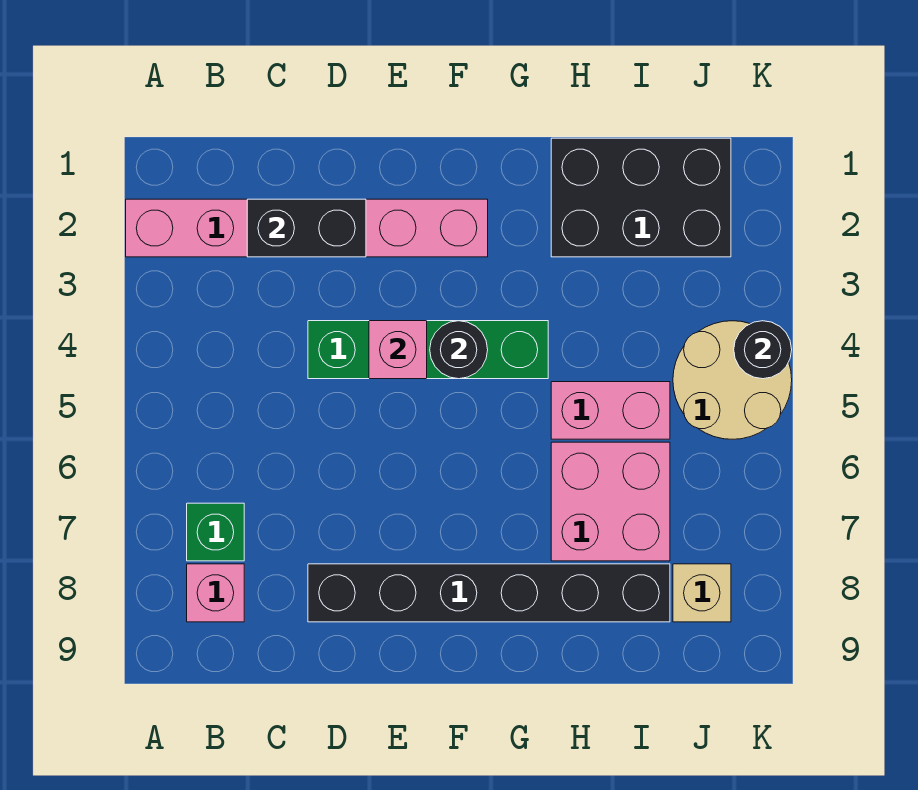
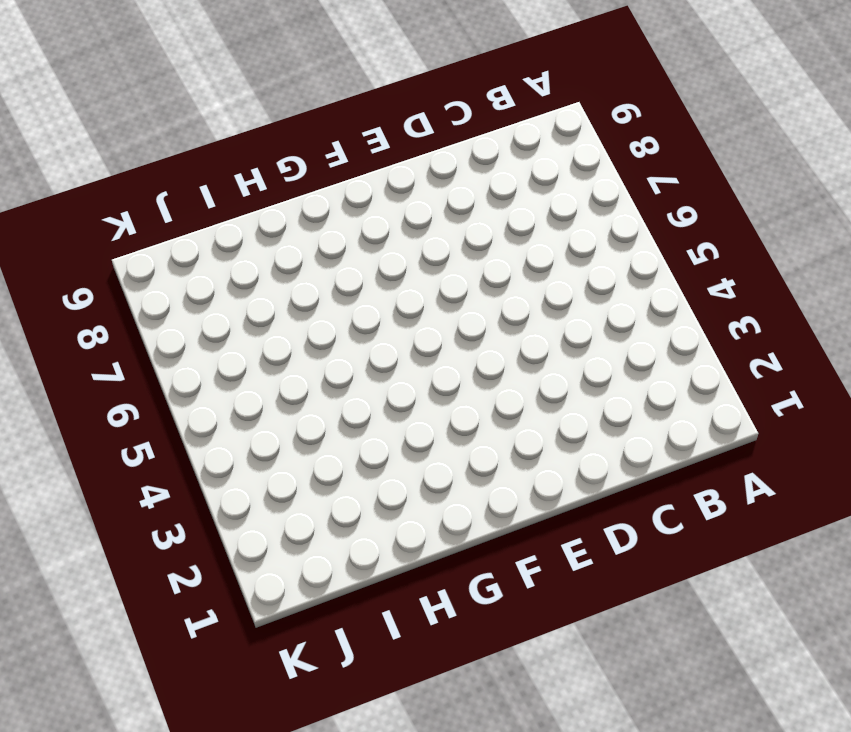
none -> pink 1x6 brick [126,199,488,257]
none -> green 1x1 brick [187,503,244,561]
none -> pink 1x1 brick [187,564,244,622]

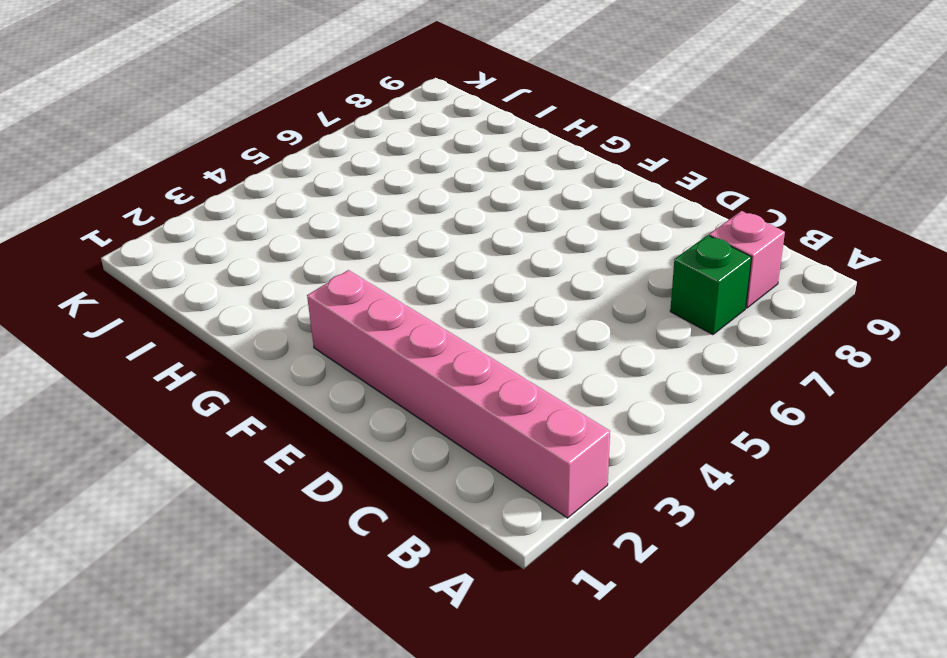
none -> green 1x4 brick [308,321,548,379]
none -> black 1x6 brick [308,564,670,622]
none -> black 2x3 brick [551,138,731,257]

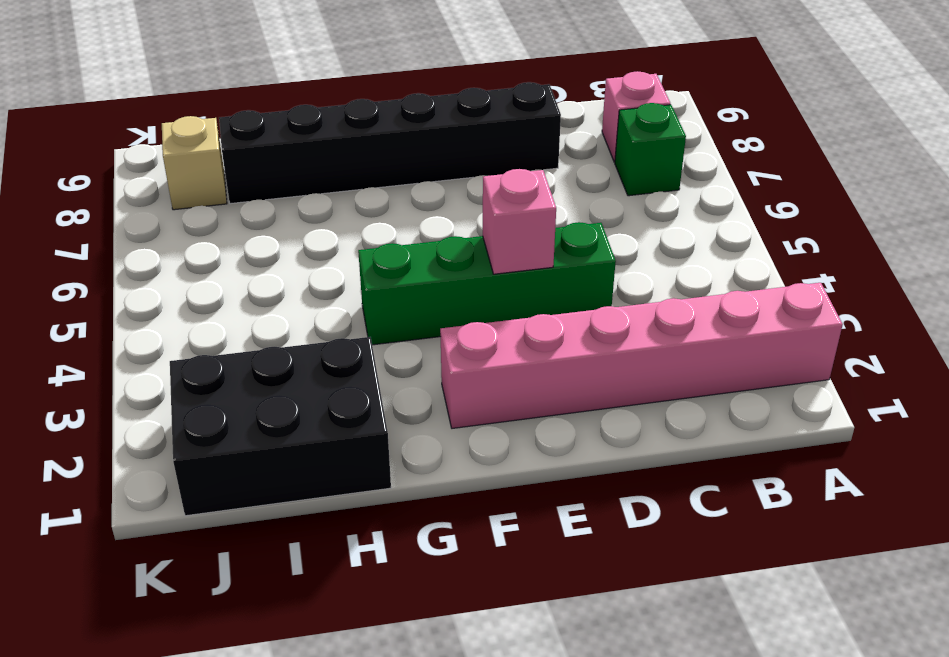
none -> pink 1x2 brick [551,382,670,439]
none -> pink 2x2 brick [551,442,670,561]
none -> tan 2x2 round brick [673,321,792,439]

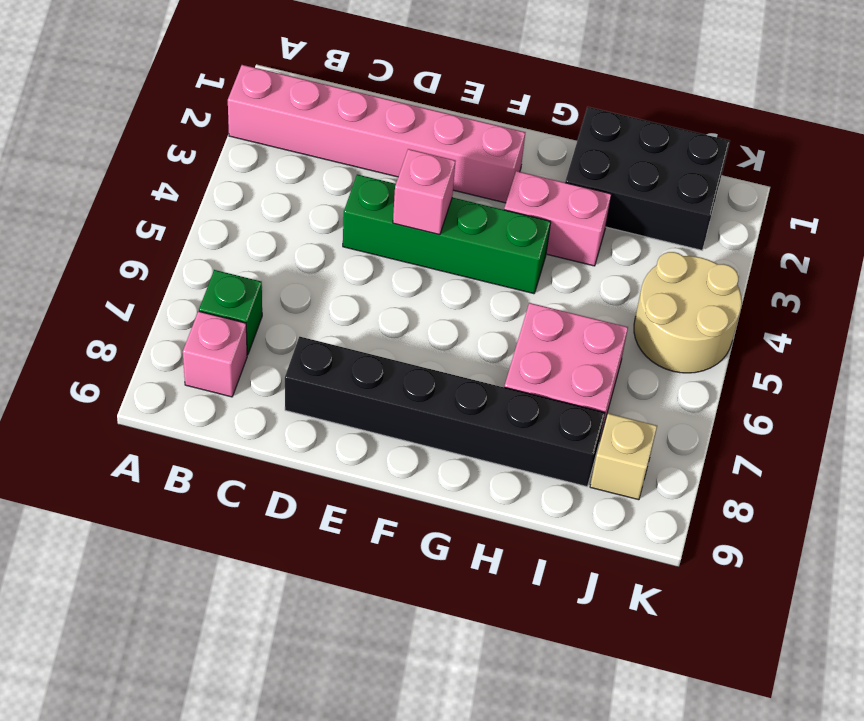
pink 1x2 brick [504,171,611,266] -> pink 1x2 brick moved to [551,382,670,439]
none -> black 1x2 brick [247,199,366,257]
none -> black 1x1 round brick [430,321,488,379]
none -> black 1x1 round brick [734,321,792,379]

